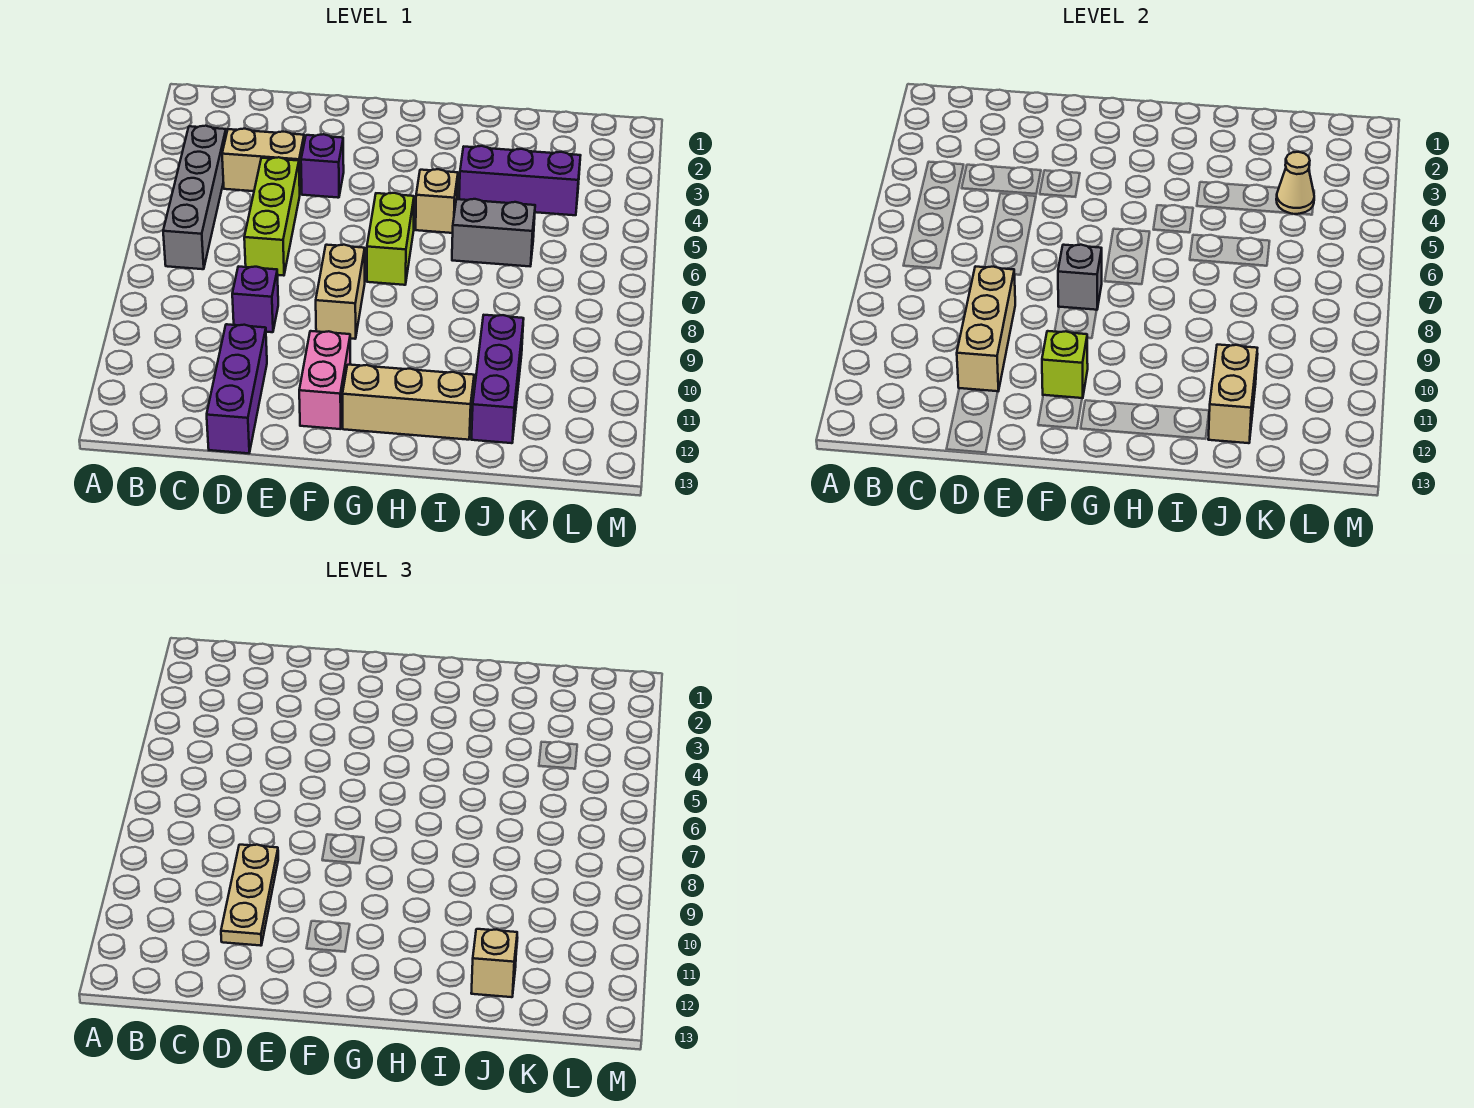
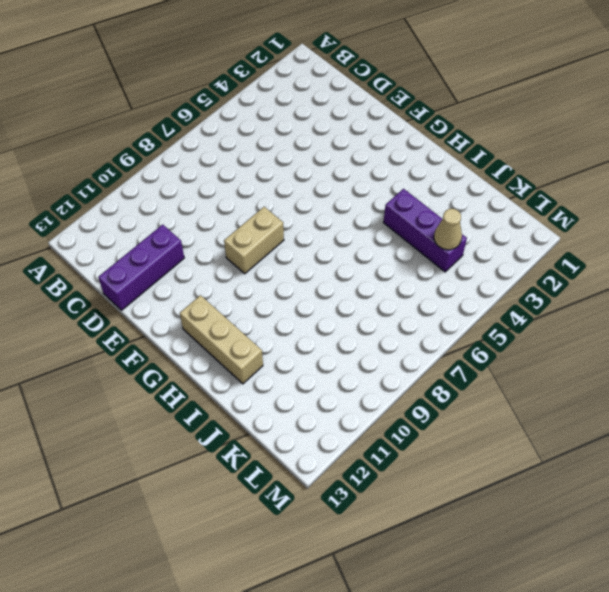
none -> grey 1x4 brick [163,126,226,269]
none -> tan 1x2 brick [222,129,304,192]
none -> lime 1x3 brick [244,157,300,276]

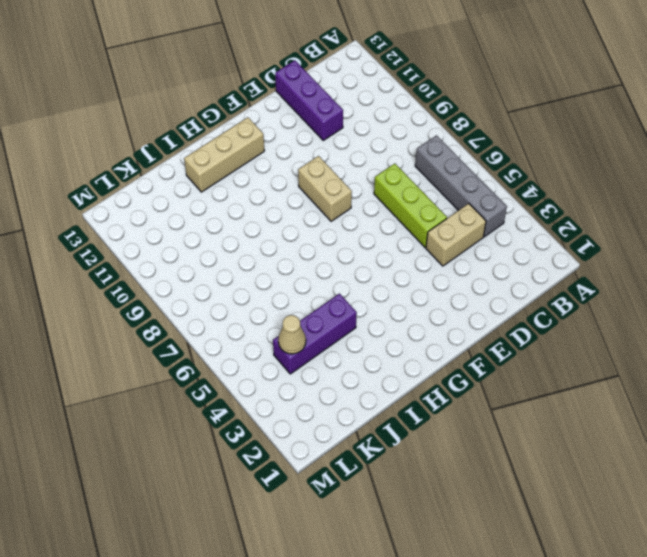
none -> purple 1x1 brick [232,266,278,332]
none -> purple 1x1 brick [301,134,344,198]
none -> pink 1x2 brick [299,331,351,429]

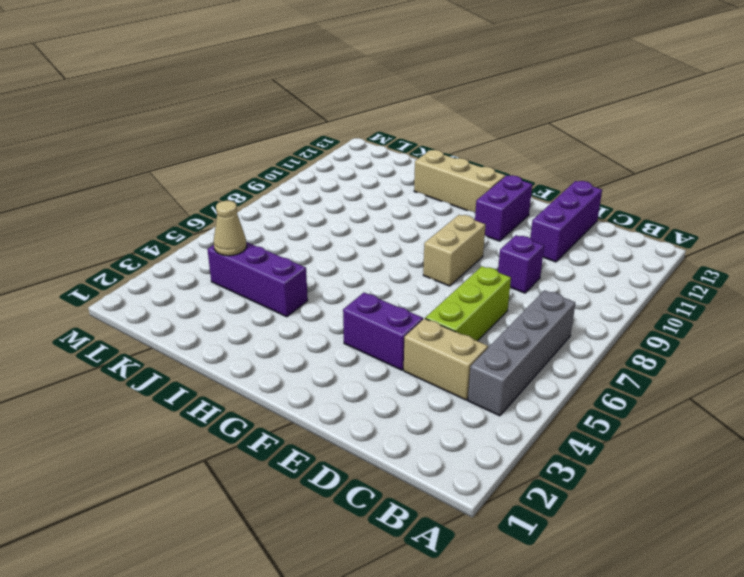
purple 1x2 brick [343,293,423,370] -> purple 1x1 brick [301,134,344,198]
purple 1x2 brick [475,175,532,241] -> pink 1x2 brick [299,331,351,429]
none -> lime 1x2 brick [367,193,414,285]
none -> tan 1x1 brick [416,169,458,233]
none -> grey 1x2 brick [452,199,535,266]

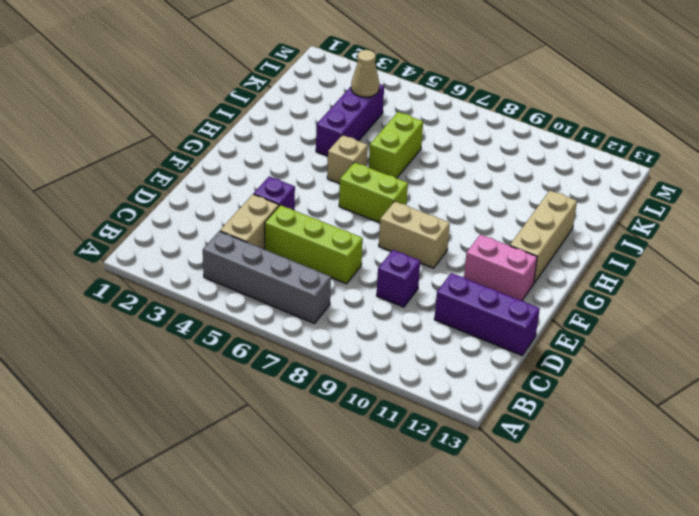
lime 1x2 brick [369,112,423,178] -> grey 1x2 brick [452,199,535,266]
none -> purple 1x3 brick [471,315,524,443]
none -> tan 1x3 brick [957,266,1015,391]
none -> grey 1x1 brick [1058,245,1102,310]

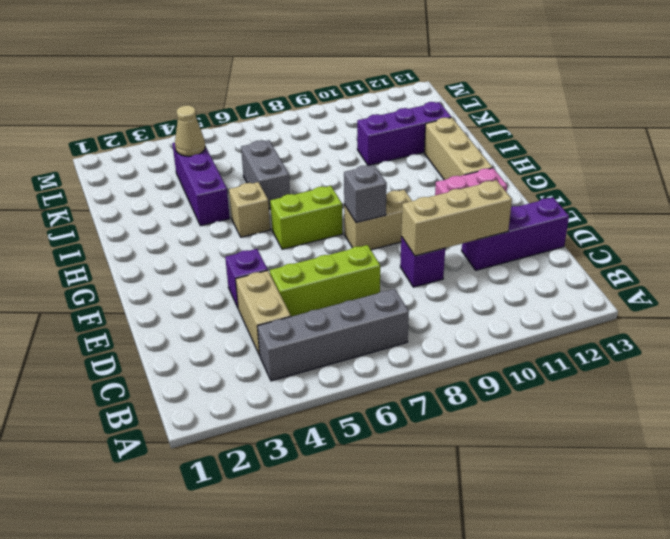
none -> lime 1x1 brick [1042,331,1088,398]
none -> tan 1x2 brick [1208,345,1257,443]
none -> tan 1x3 plate [221,845,278,946]

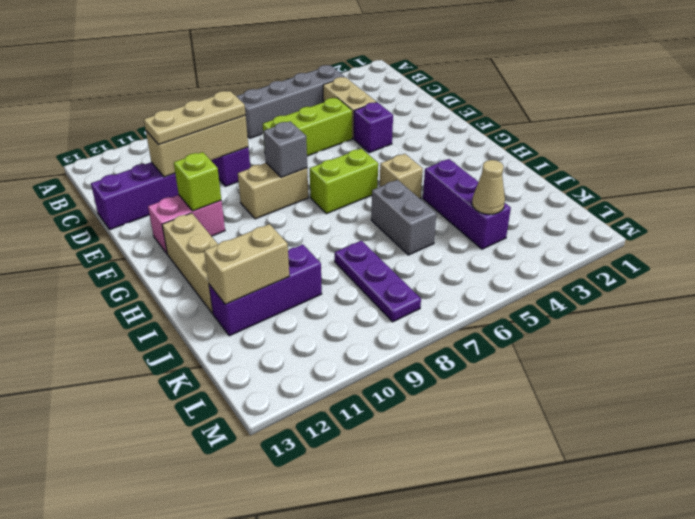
purple 1x3 plate [335,241,421,322] -> none
none -> tan 1x1 brick [471,929,517,997]

